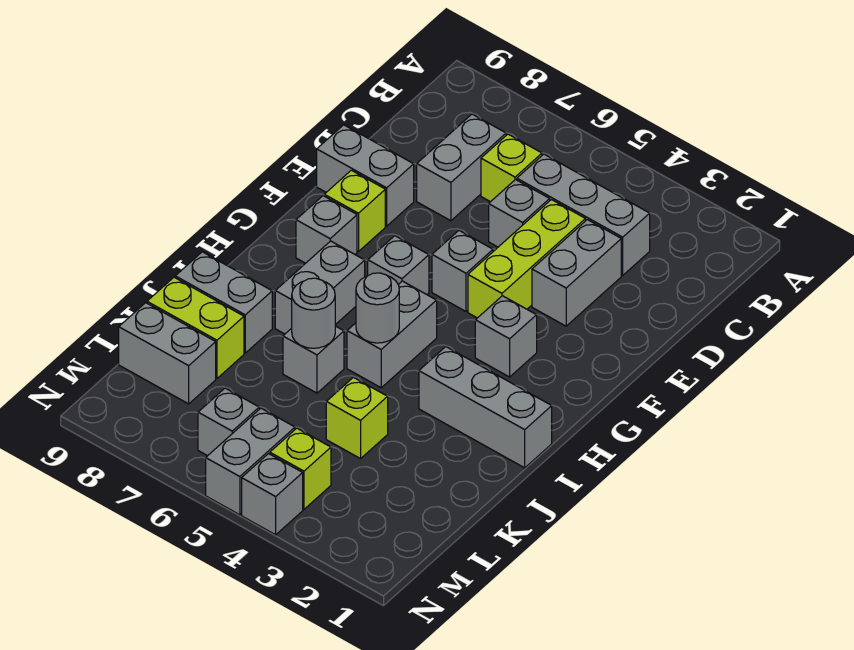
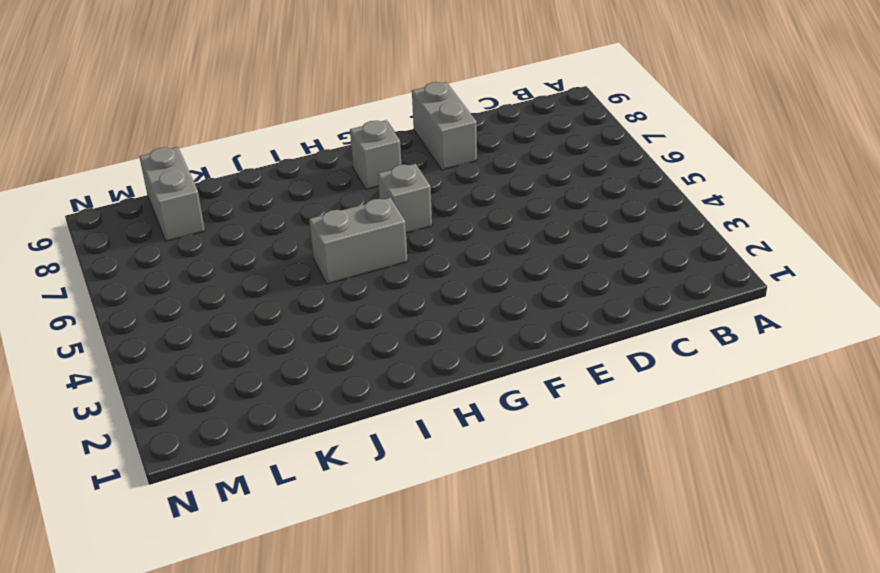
none -> grey 1x3 brick [517,154,650,275]
none -> lime 1x1 brick [481,134,542,202]
none -> grey 1x2 brick [417,114,506,221]

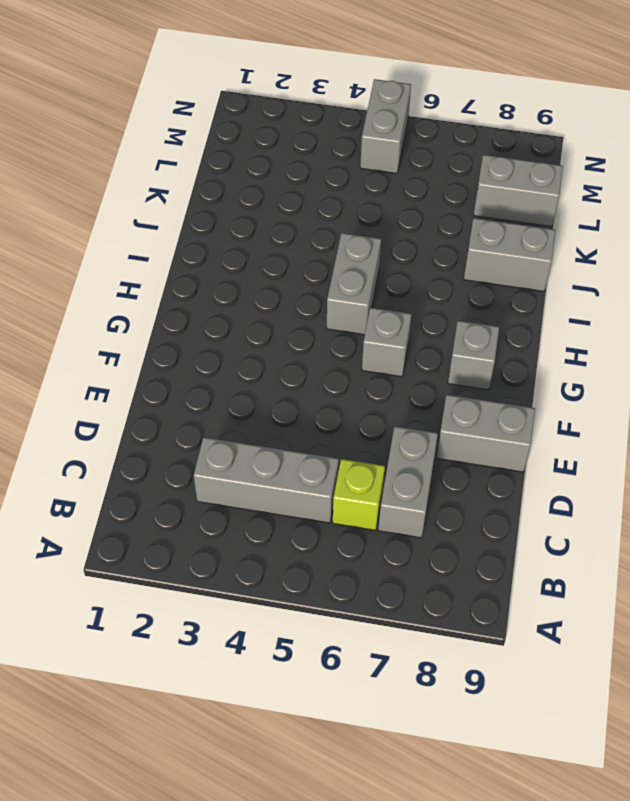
none -> grey 1x2 brick [532,220,621,326]
none -> lime 1x3 brick [468,200,586,318]
none -> grey 1x1 brick [489,180,550,247]

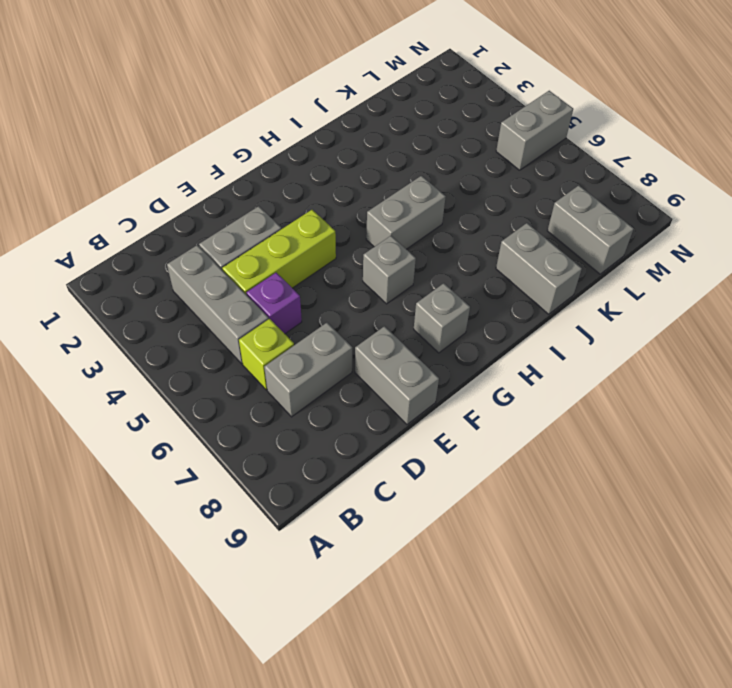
purple 1x1 brick [246,273,302,334] -> grey 1x1 brick [489,180,550,247]
none -> grey 1x1 brick [432,231,493,311]
none -> lime 1x1 brick [324,170,385,252]
none -> grey 1x1 brick [475,296,537,377]

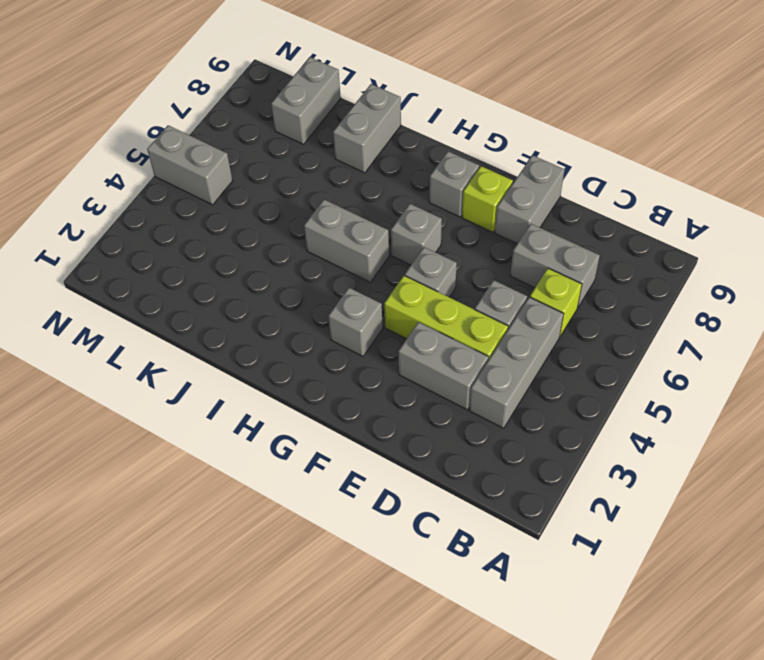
none -> grey 1x2 brick [275,241,365,334]
none -> grey 1x3 brick [419,347,552,468]
none -> grey 1x1 brick [283,326,344,393]

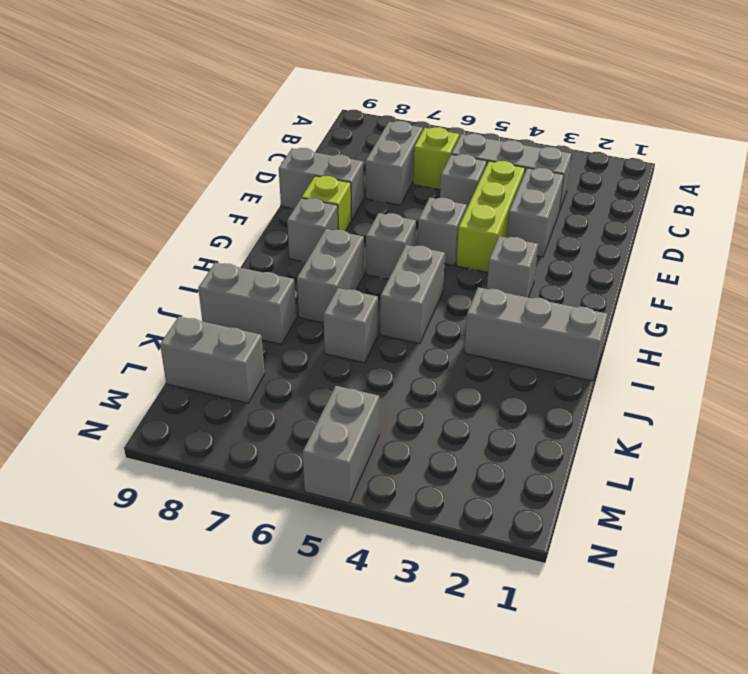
none -> lime 1x1 brick [326,377,388,459]
none -> lime 1x2 brick [147,277,244,378]
none -> lime 1x1 brick [270,428,331,509]

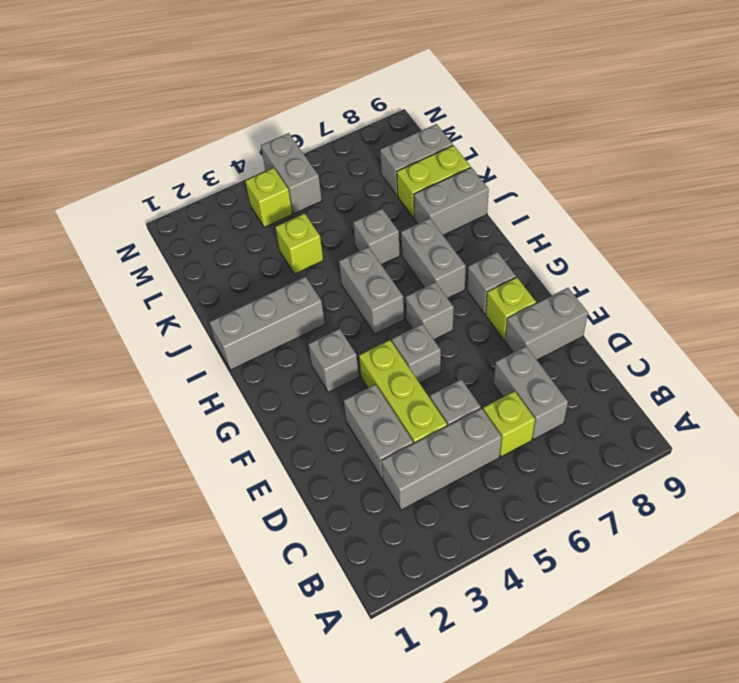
none -> grey 1x1 brick [198,388,259,456]
none -> grey 1x1 brick [242,454,303,535]
none -> grey 1x1 round brick [356,273,399,343]

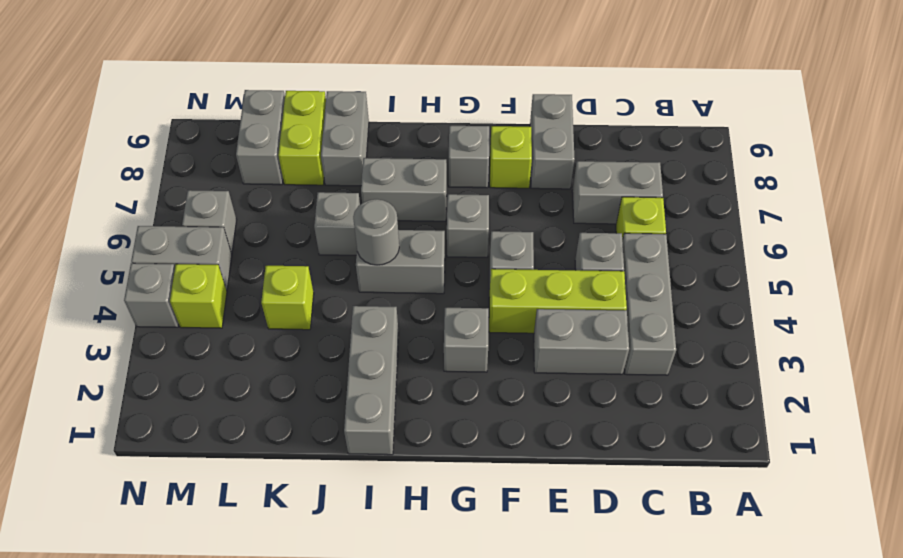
none -> grey 1x1 round brick [292,278,335,348]

